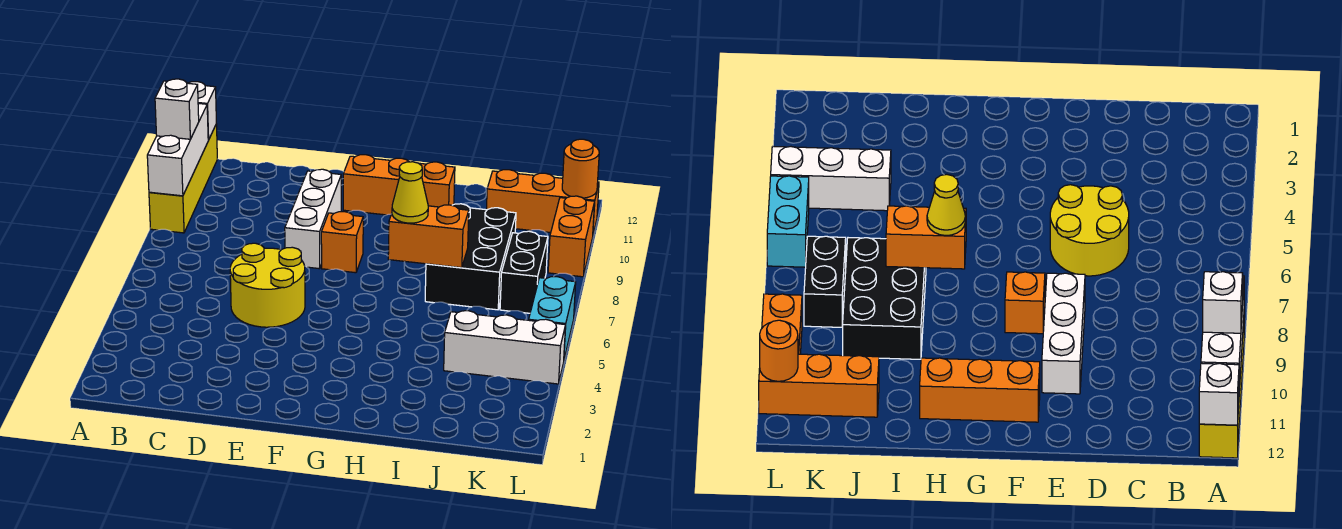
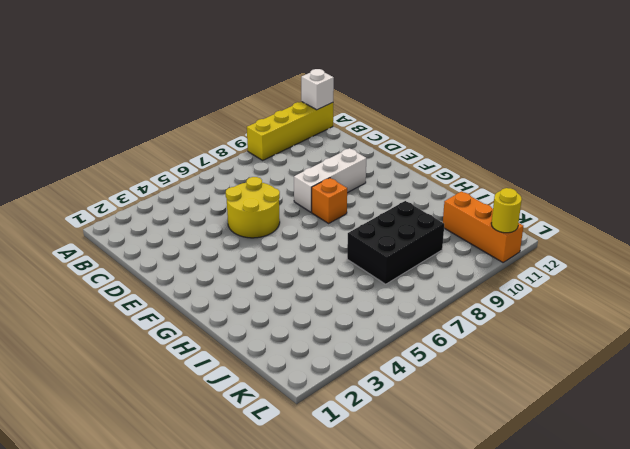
yellow 1x1 round brick [491,188,522,233] -> orange 1x1 round brick [562,139,599,198]
none -> orange 1x3 brick [343,155,455,215]
none -> white 1x3 brick [444,311,565,384]
none -> black 1x2 brick [500,231,548,313]

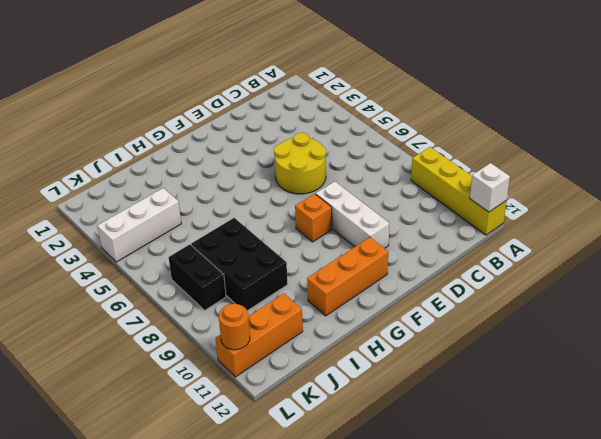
none -> cyan 1x2 brick [529,277,576,359]
none -> orange 1x2 brick [548,196,595,277]
none -> white 1x3 brick [147,103,208,196]

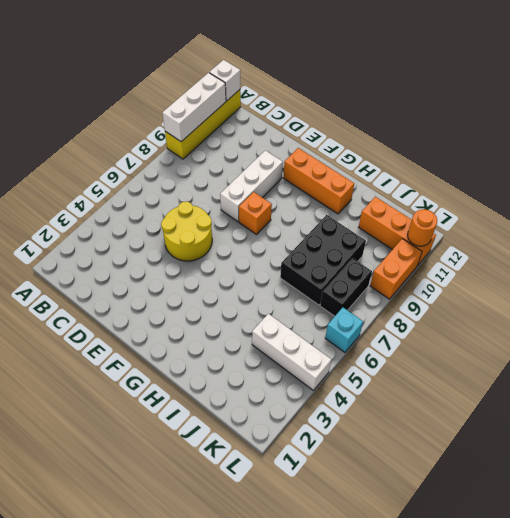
cyan 1x1 brick [325,307,363,352] -> cyan 1x2 brick [529,277,576,359]
none -> orange 1x2 brick [388,205,469,268]
none -> white 1x1 brick [155,79,199,139]
none -> yellow 1x1 cone [392,162,428,223]

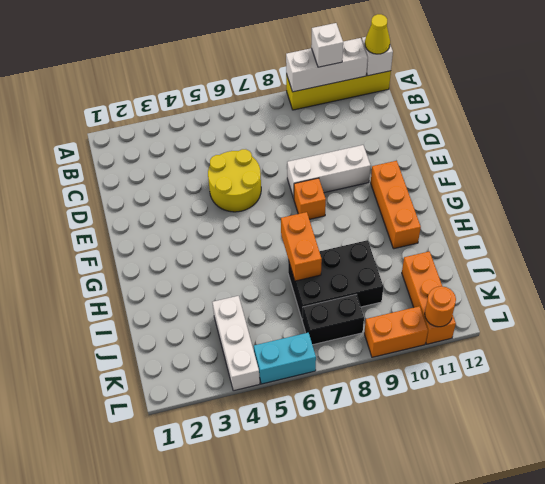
yellow 1x1 cone [365,14,390,54] -> yellow 1x1 cone moved to [392,162,428,223]

